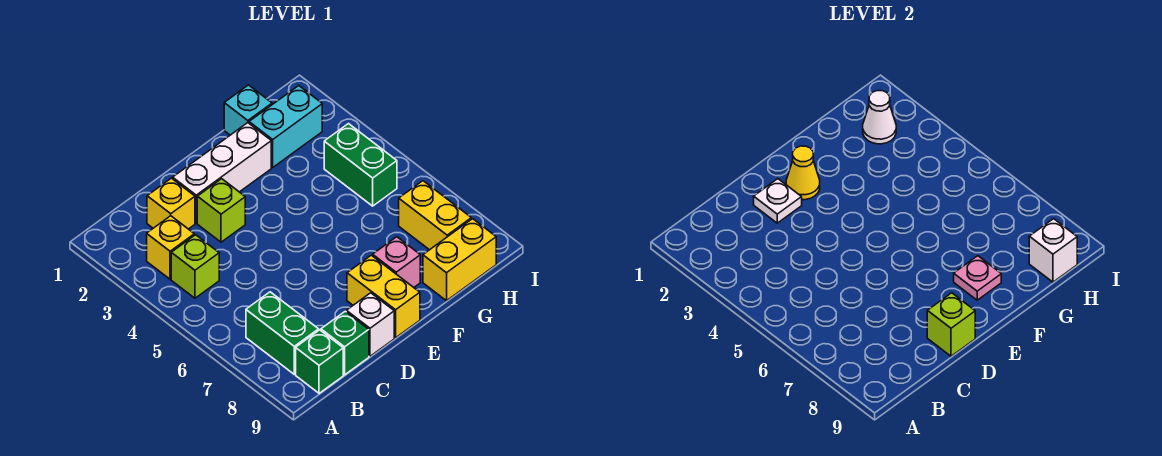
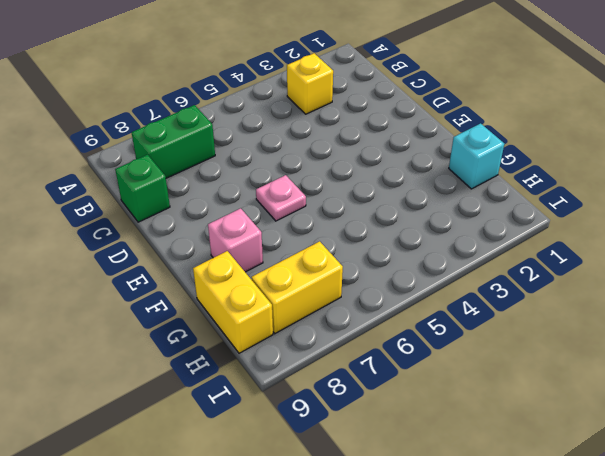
pink 1x1 plate [256,175,306,221] -> pink 1x1 plate moved to [954,256,1001,300]
none -> lime 1x1 brick [171,235,219,298]
none -> green 1x1 brick [296,330,343,393]
none -> yellow 1x1 brick [147,178,195,229]

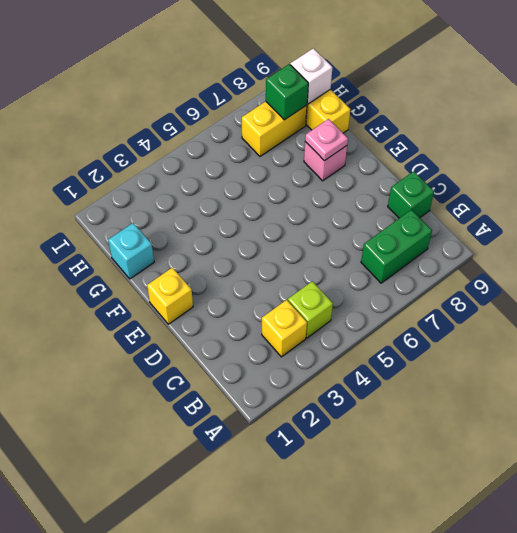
yellow 1x1 brick [147,268,193,324] -> yellow 1x1 brick moved to [147,178,195,229]
green 1x1 brick [266,64,308,120] -> green 1x1 brick moved to [296,330,343,393]
none -> white 1x3 brick [173,123,271,223]
none -> lime 1x1 brick [197,179,245,242]
none -> white 1x1 brick [346,293,394,356]

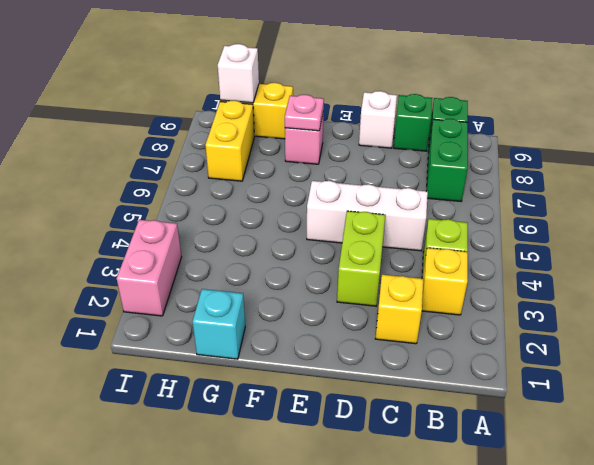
white 1x3 brick [307,181,428,251] -> white 1x3 brick moved to [173,123,271,223]
lime 1x2 brick [337,211,385,306] -> lime 1x1 brick [197,179,245,242]
pink 1x2 brick [117,220,182,316] -> none
none -> yellow 1x2 brick [347,255,420,338]
none -> cyan 1x2 brick [249,86,322,167]
none -> green 1x2 brick [324,124,397,206]

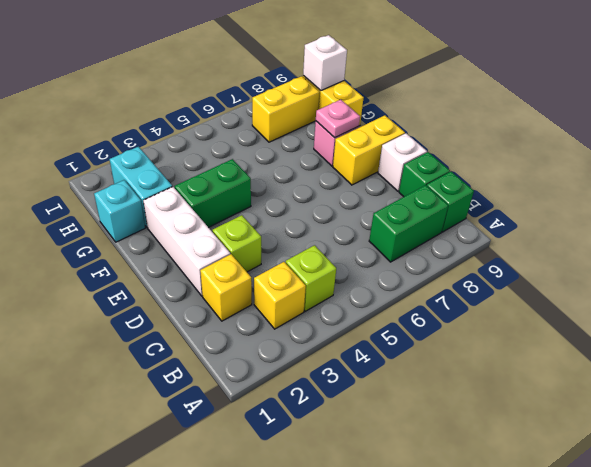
green 1x2 brick [175,159,251,228] -> green 1x2 brick moved to [324,124,397,206]
none -> white 1x1 plate [754,179,802,223]
none -> lime 1x1 brick [927,293,975,356]
none -> yellow 1x1 cone [786,146,820,200]

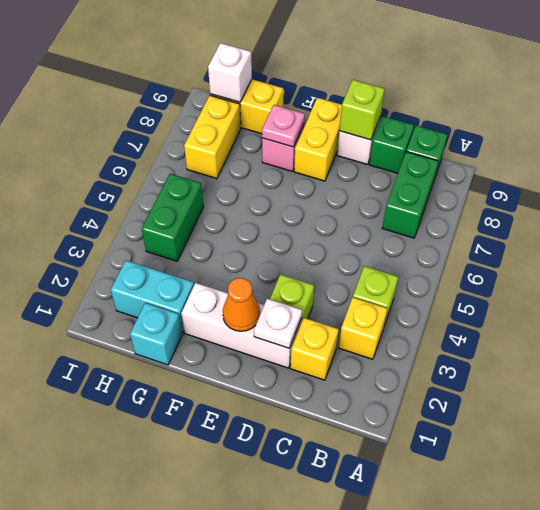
orange 1x1 cone [223,278,260,331] -> yellow 1x1 cone [786,146,820,200]
none -> white 1x1 cone [863,91,896,144]

